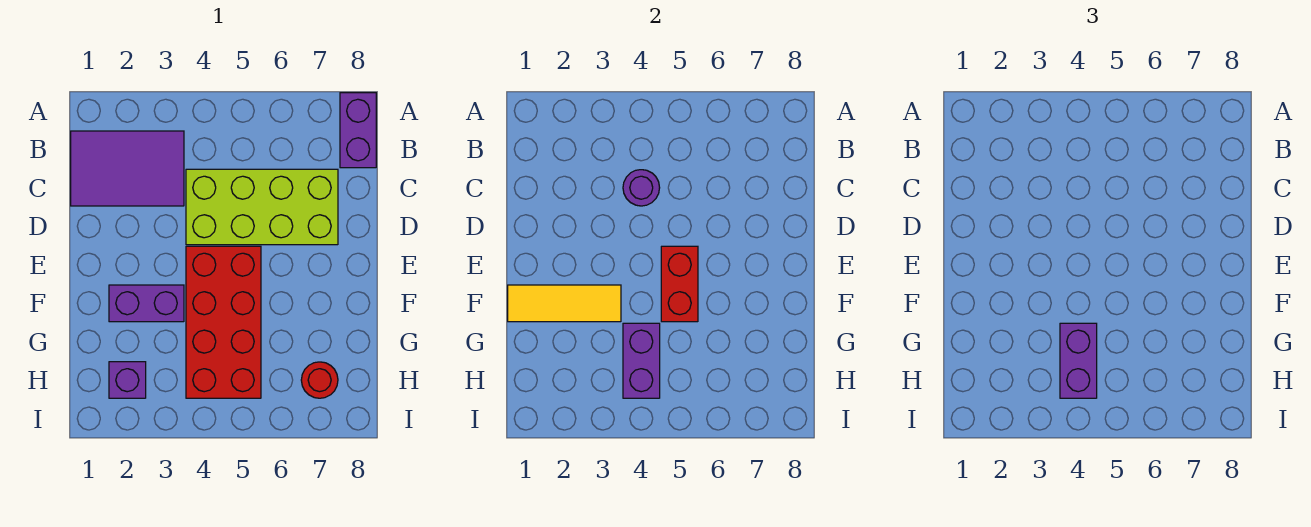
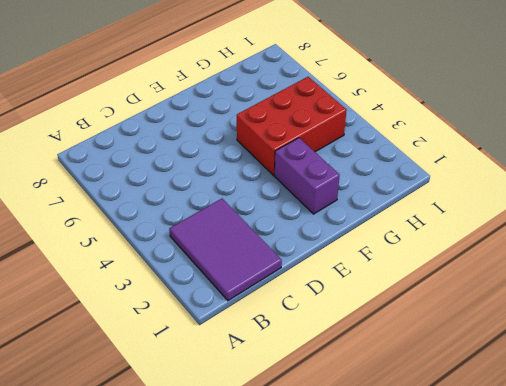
red 2x3 brick [237,77,347,175] -> red 2x4 brick [186,246,261,398]
none -> purple 1x2 brick [340,93,376,168]
none -> lime 2x4 brick [186,169,338,245]
none -> purple 1x1 brick [109,362,146,398]

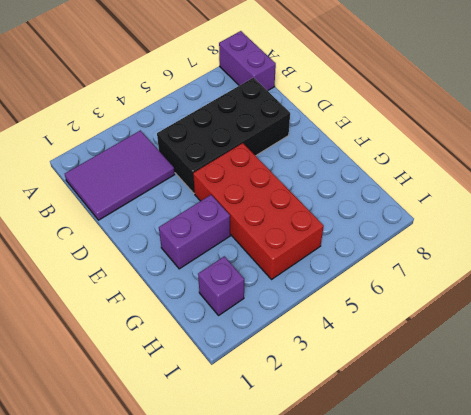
black 2x4 brick [157,77,290,193] -> lime 2x4 brick [186,169,338,245]
none -> red 1x1 round brick [301,362,338,398]
none -> purple 1x1 round brick [623,170,660,206]
none -> red 1x2 brick [661,246,698,322]

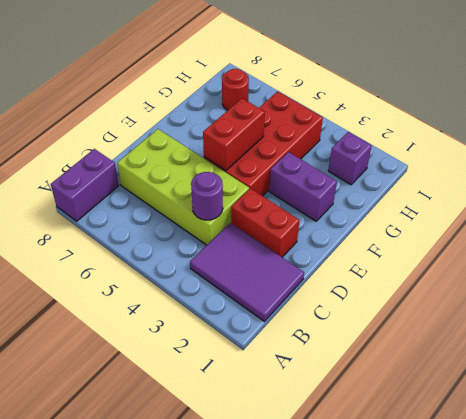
red 1x2 brick [231,188,300,257] -> none
none -> yellow 1x3 tile [508,285,621,322]
none -> purple 1x2 brick [623,323,660,398]
none -> purple 1x2 brick [1060,323,1097,398]

